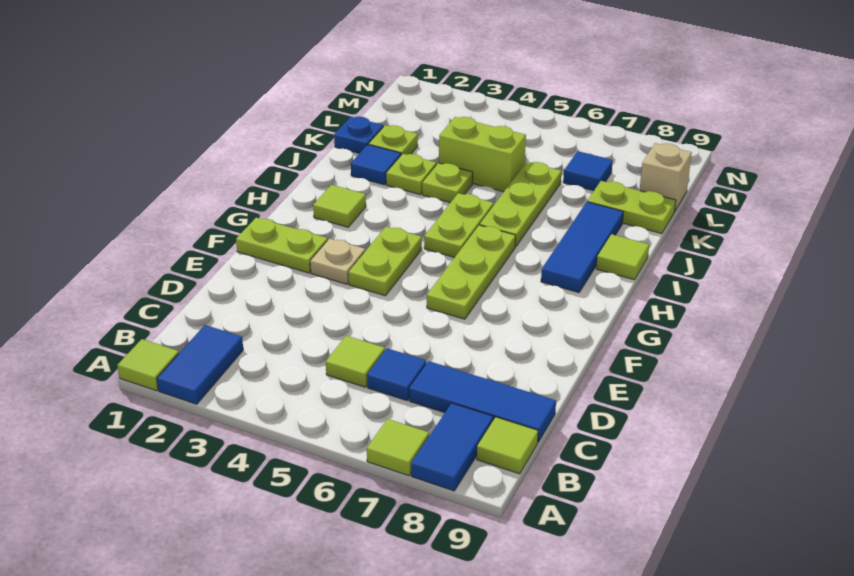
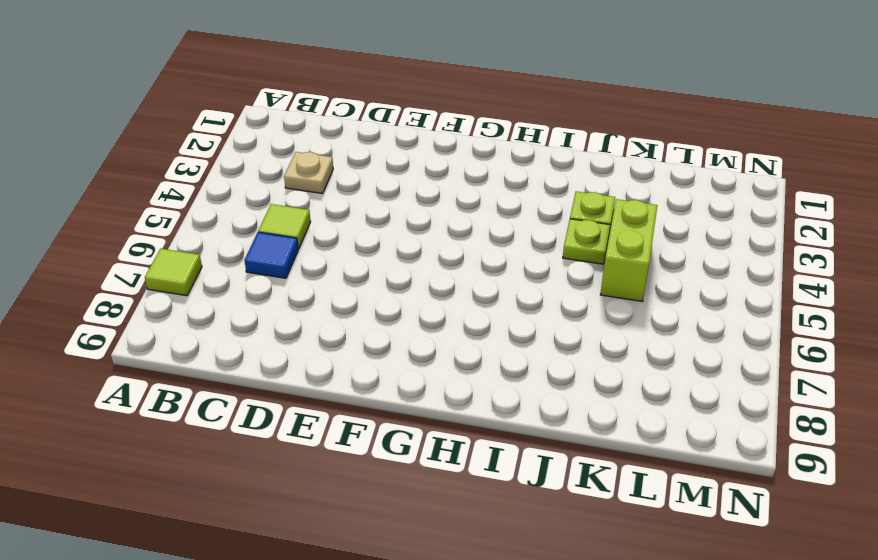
tan 1x1 plate [284,152,333,194] -> tan 1x1 plate moved to [310,239,365,284]
none -> lime 1x1 tile [117,339,179,391]
none -> blue 1x2 tile [157,325,243,404]
none -> blue 1x2 tile [411,403,493,491]

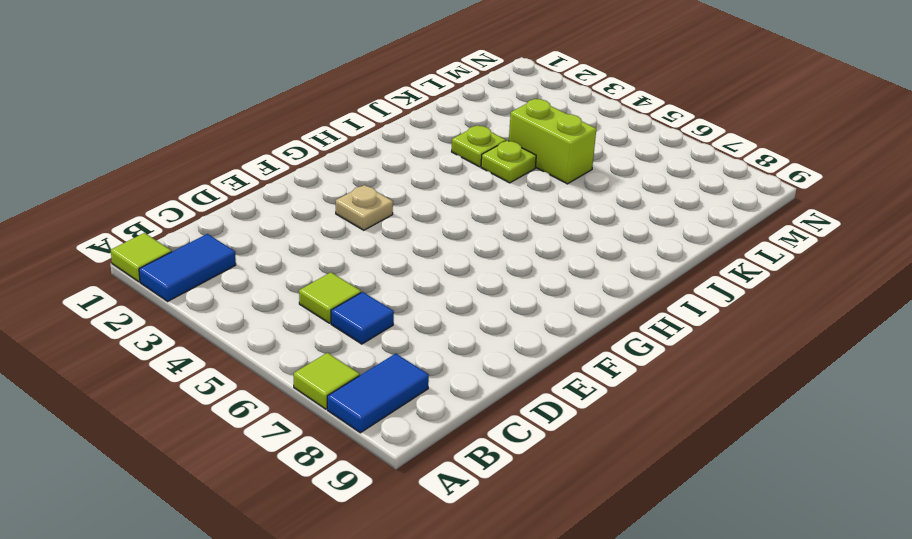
none -> lime 1x1 tile [477,417,538,474]
none -> blue 1x3 tile [409,361,556,442]
none -> lime 1x2 plate [236,218,328,273]

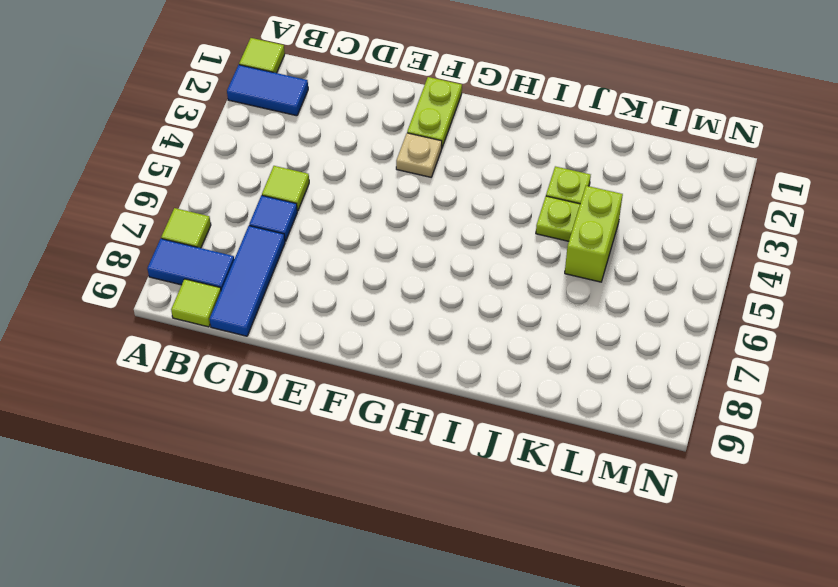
none -> lime 1x2 plate [348,227,422,296]
none -> lime 1x3 plate [427,225,516,319]
none -> lime 1x1 tile [313,185,366,227]

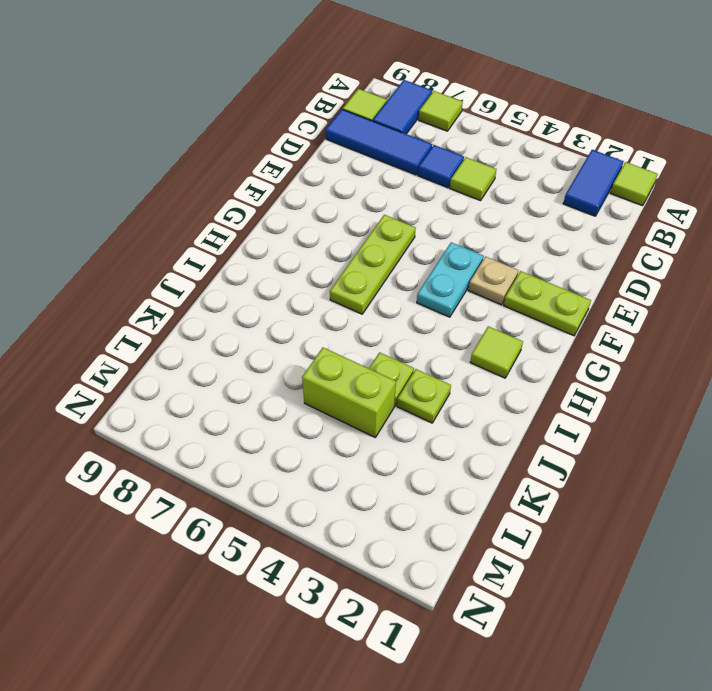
cyan 1x2 plate [417,242,484,317] -> lime 1x2 plate [348,227,422,296]
none -> lime 1x2 plate [424,193,494,257]
none -> blue 1x3 tile [541,202,623,293]
none -> lime 1x3 plate [480,162,562,247]

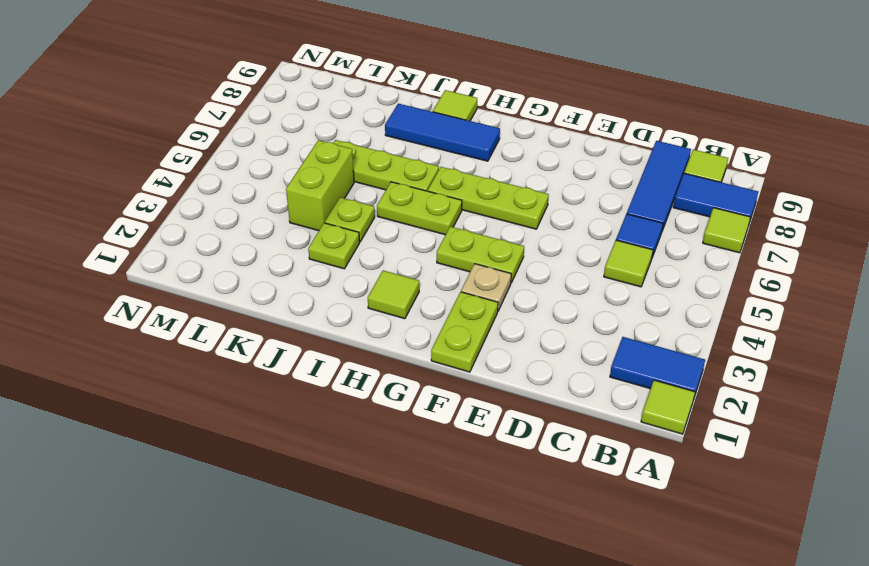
none -> blue 1x1 tile [351,144,401,185]
none -> blue 1x1 plate [334,117,383,153]
none -> lime 1x1 plate [369,125,418,155]

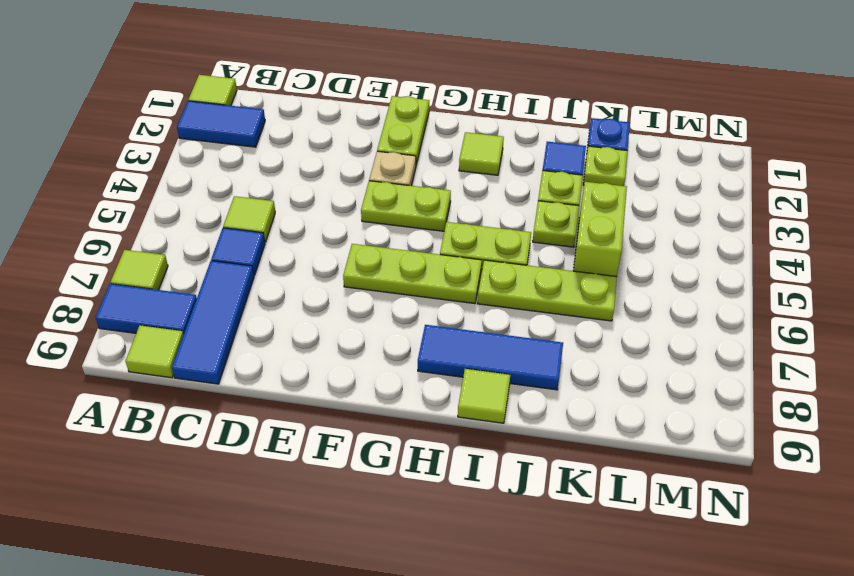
none -> lime 1x2 plate [587,181,676,233]
none -> blue 1x1 tile [563,151,613,191]
none -> tan 1x1 brick [640,143,692,211]

